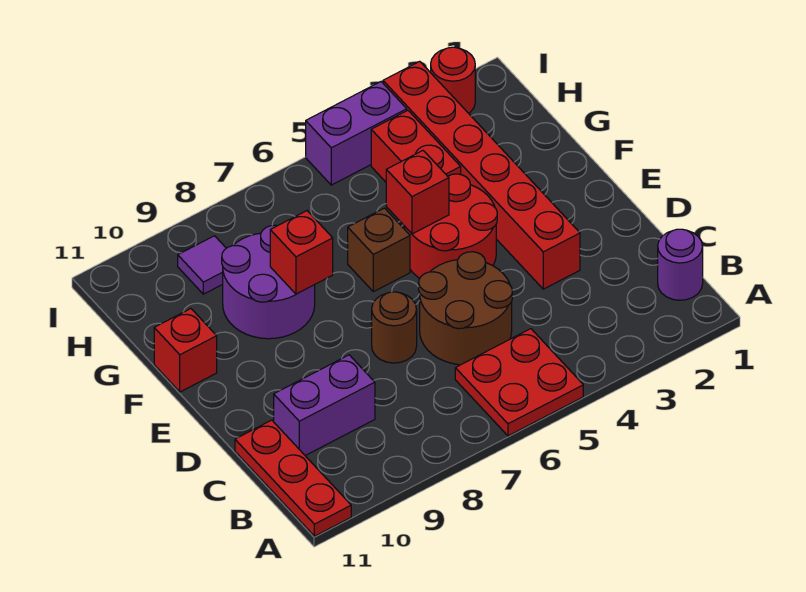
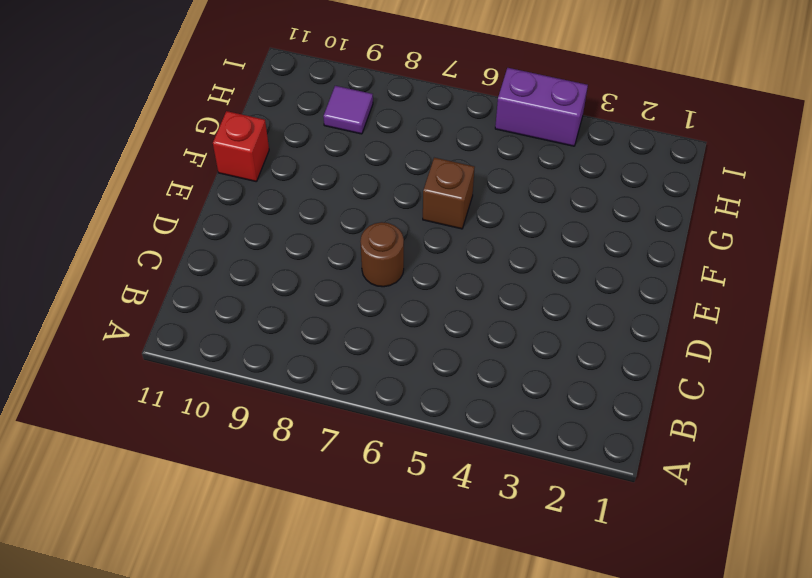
none -> red 2x2 plate [455,329,583,436]
none -> red 1x3 plate [235,420,351,536]
none -> purple 1x1 round brick [658,229,703,300]

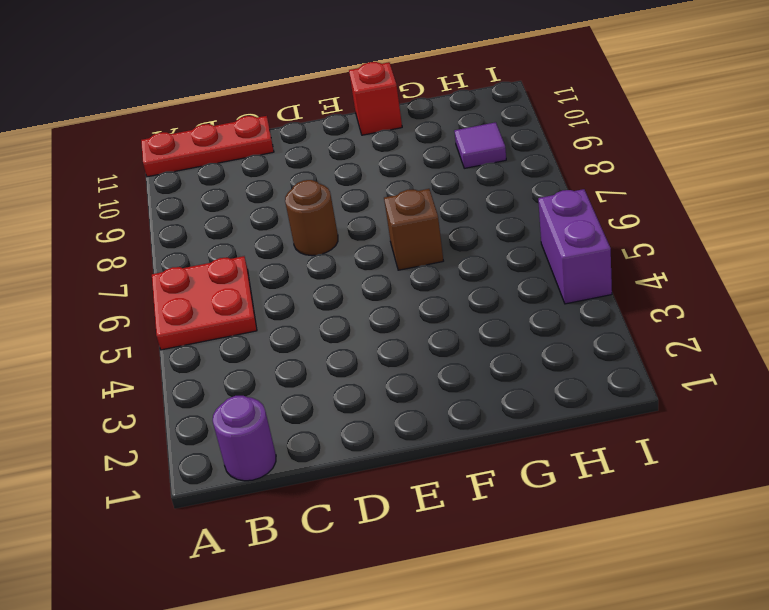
none -> brown 2x2 round brick [419,252,512,365]
none -> purple 1x2 brick [274,355,375,455]
none -> red 1x6 brick [383,61,580,289]

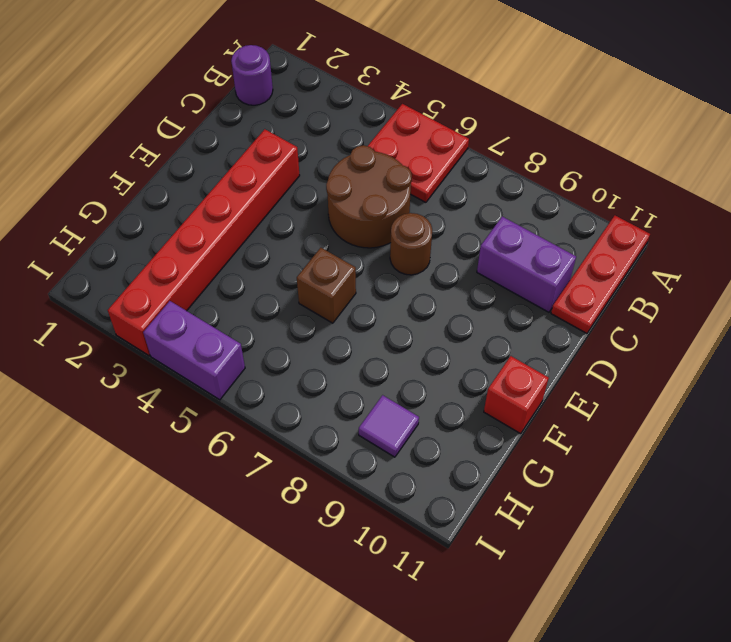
none -> red 2x2 round brick [404,174,497,278]
none -> purple 2x2 round brick [222,225,315,339]
none -> red 1x2 brick [371,110,461,182]

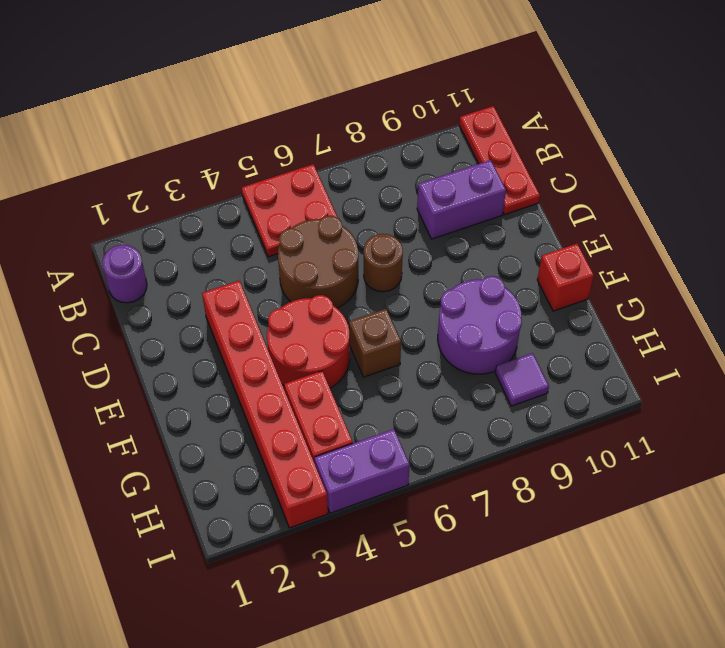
none -> red 1x1 round brick [431,47,475,113]
none -> red 1x1 brick [386,151,449,234]
none -> red 1x1 brick [270,211,333,294]

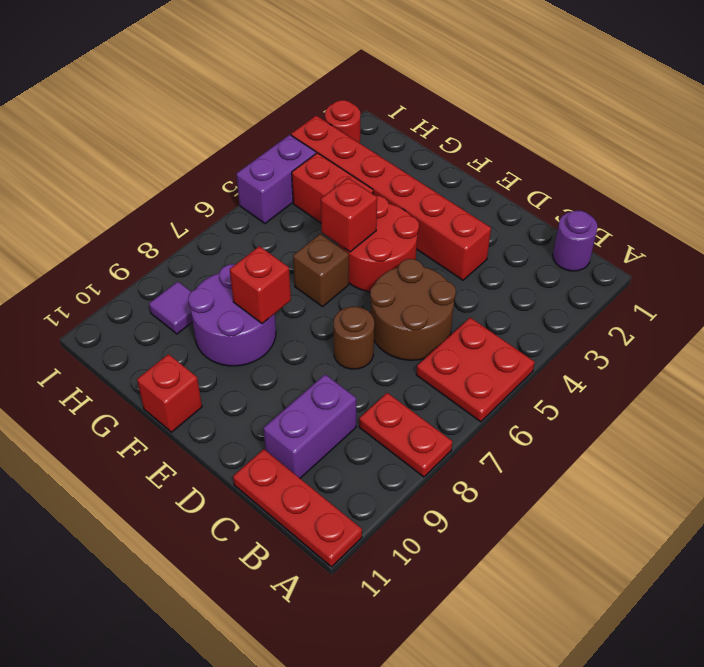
red 1x2 plate [359,393,453,477] -> none

